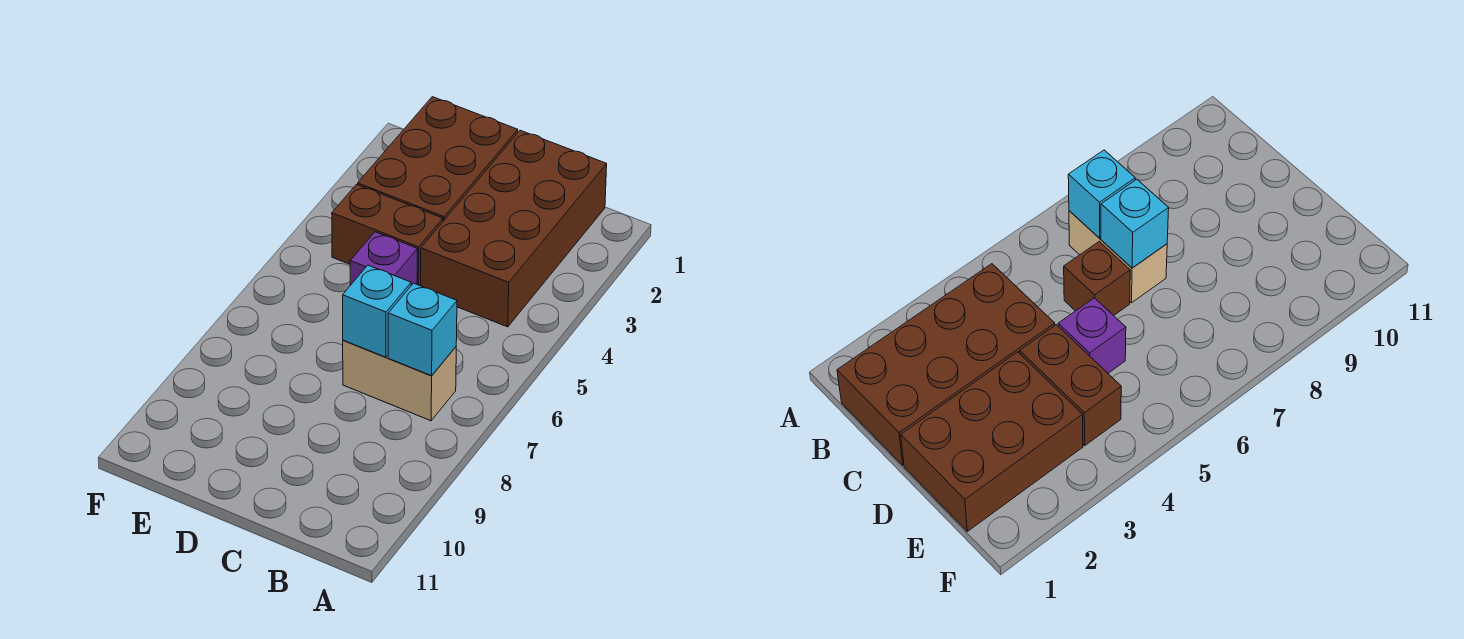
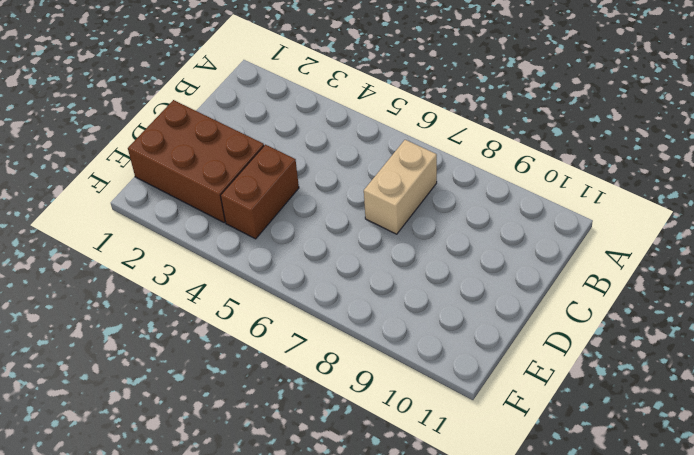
none -> brown 2x4 brick [421,130,607,327]
none -> brown 1x1 brick [1064,241,1130,316]

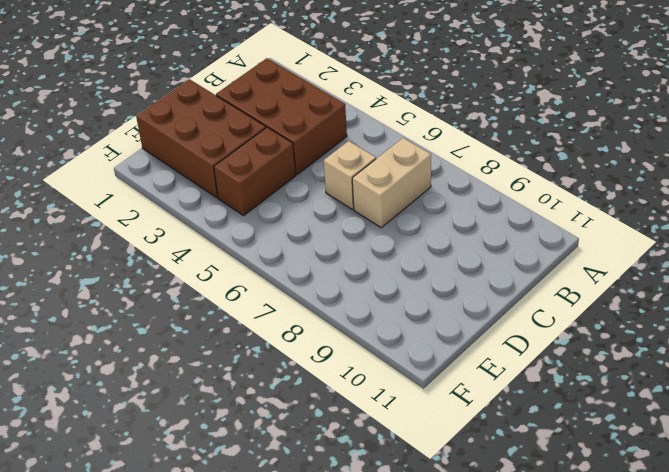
brown 2x3 brick [216,58,347,175] -> brown 2x4 brick [421,130,607,327]
tan 1x1 brick [324,141,376,210] -> brown 1x1 brick [1064,241,1130,316]
none -> purple 1x1 brick [350,232,417,285]
none -> cyan 1x1 brick [388,283,457,376]

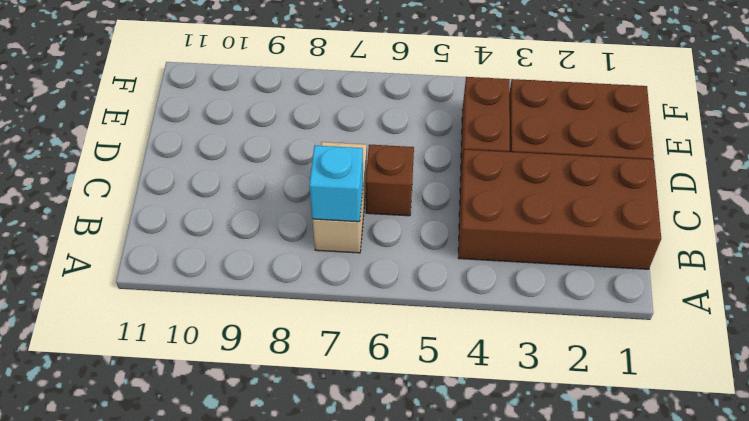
none -> purple 1x1 brick [350,232,417,285]
none -> cyan 1x1 brick [343,265,411,357]

